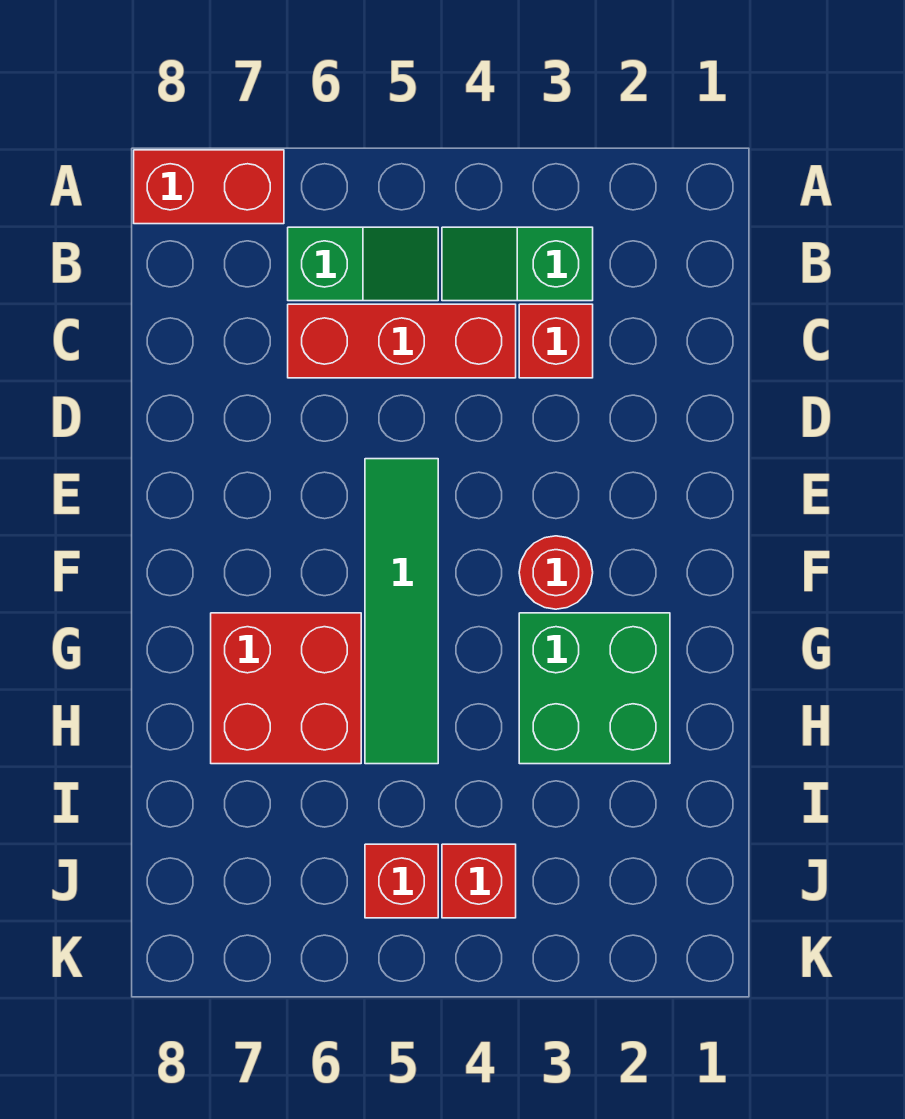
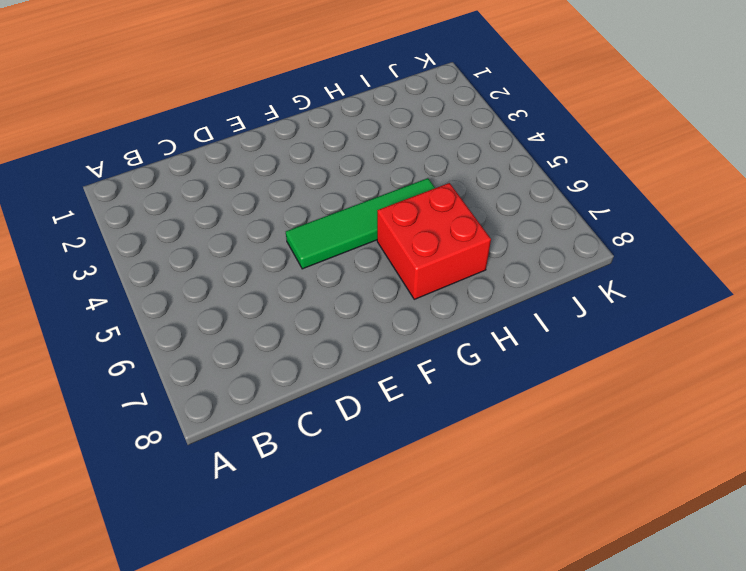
none -> red 1x2 brick [134,150,284,224]
none -> green 1x2 slope [442,227,593,301]

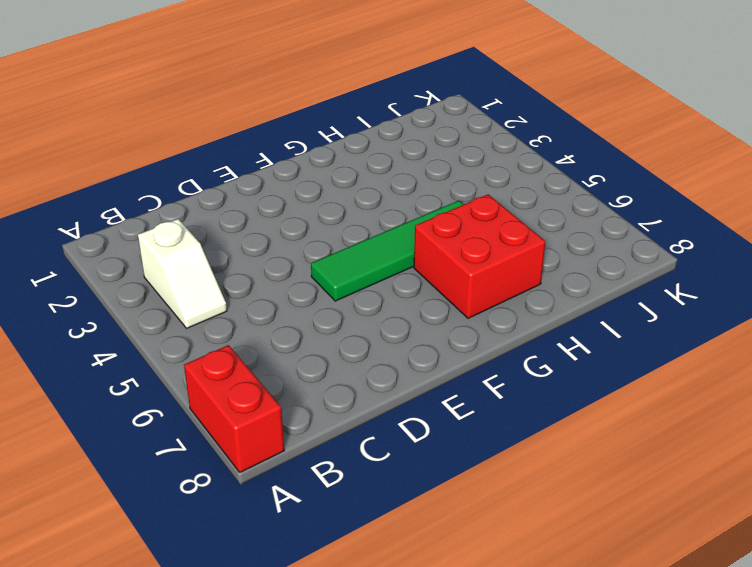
white 1x2 slope [138,219,227,328] -> green 1x2 slope [442,227,593,301]
none -> green 1x2 slope [288,227,438,301]
none -> red 1x1 brick [519,304,593,378]

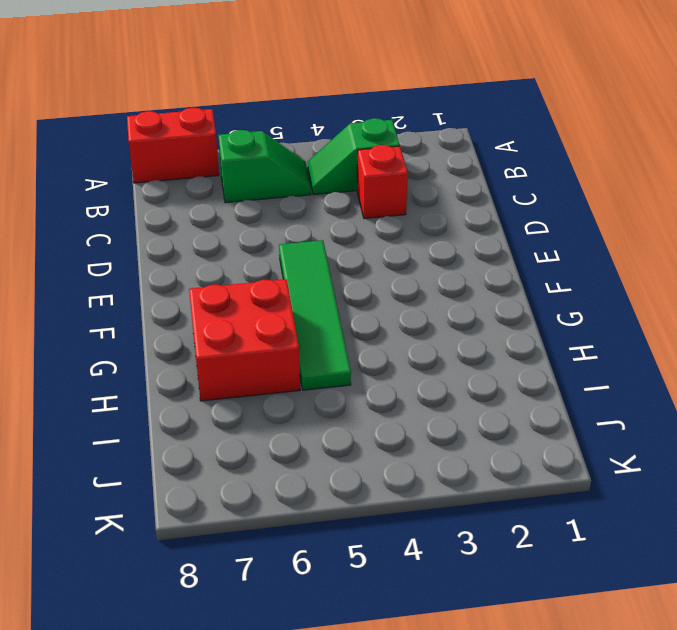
none -> red 1x3 brick [288,304,516,378]
none -> red 1x1 round brick [519,536,593,609]

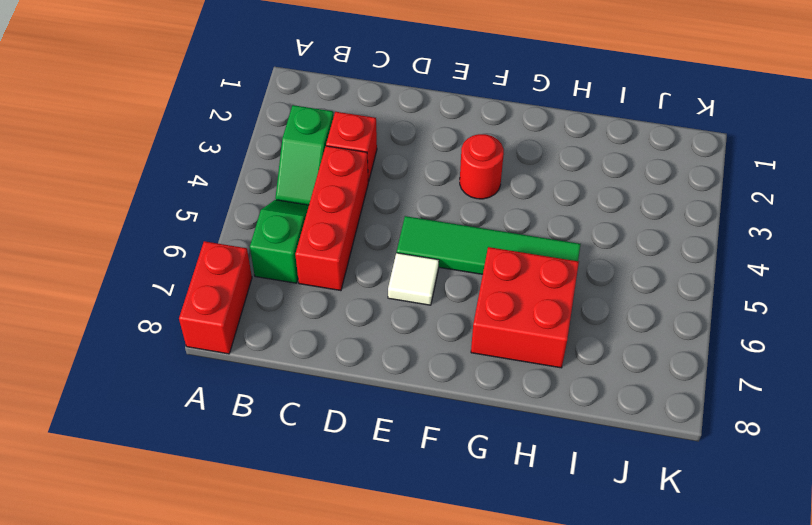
white 1x1 tile [388,253,439,305] -> none
none -> green 2x2 brick [519,613,670,764]
none -> red 1x1 brick [442,844,516,918]

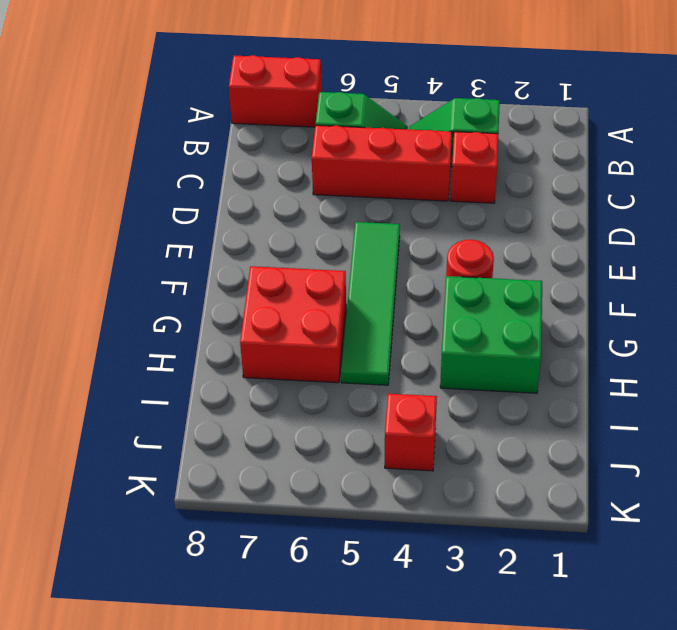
none -> red 1x1 brick [365,844,438,918]

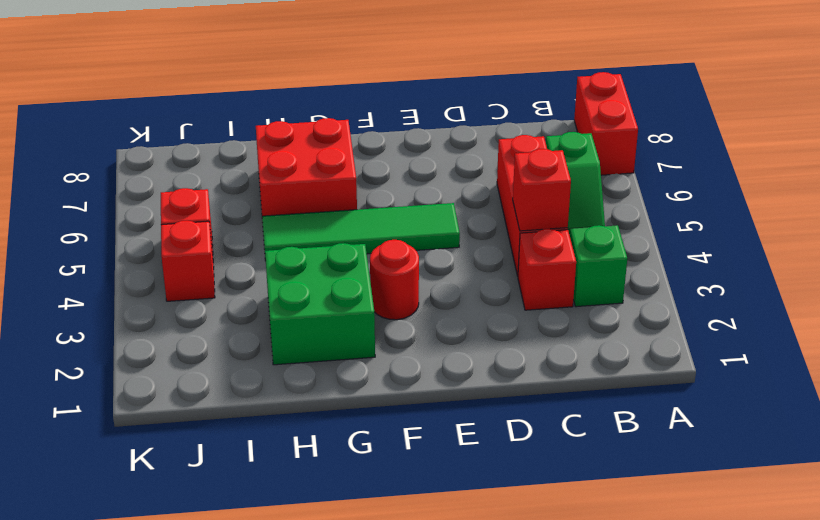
red 1x1 brick [513,149,571,231] -> none

